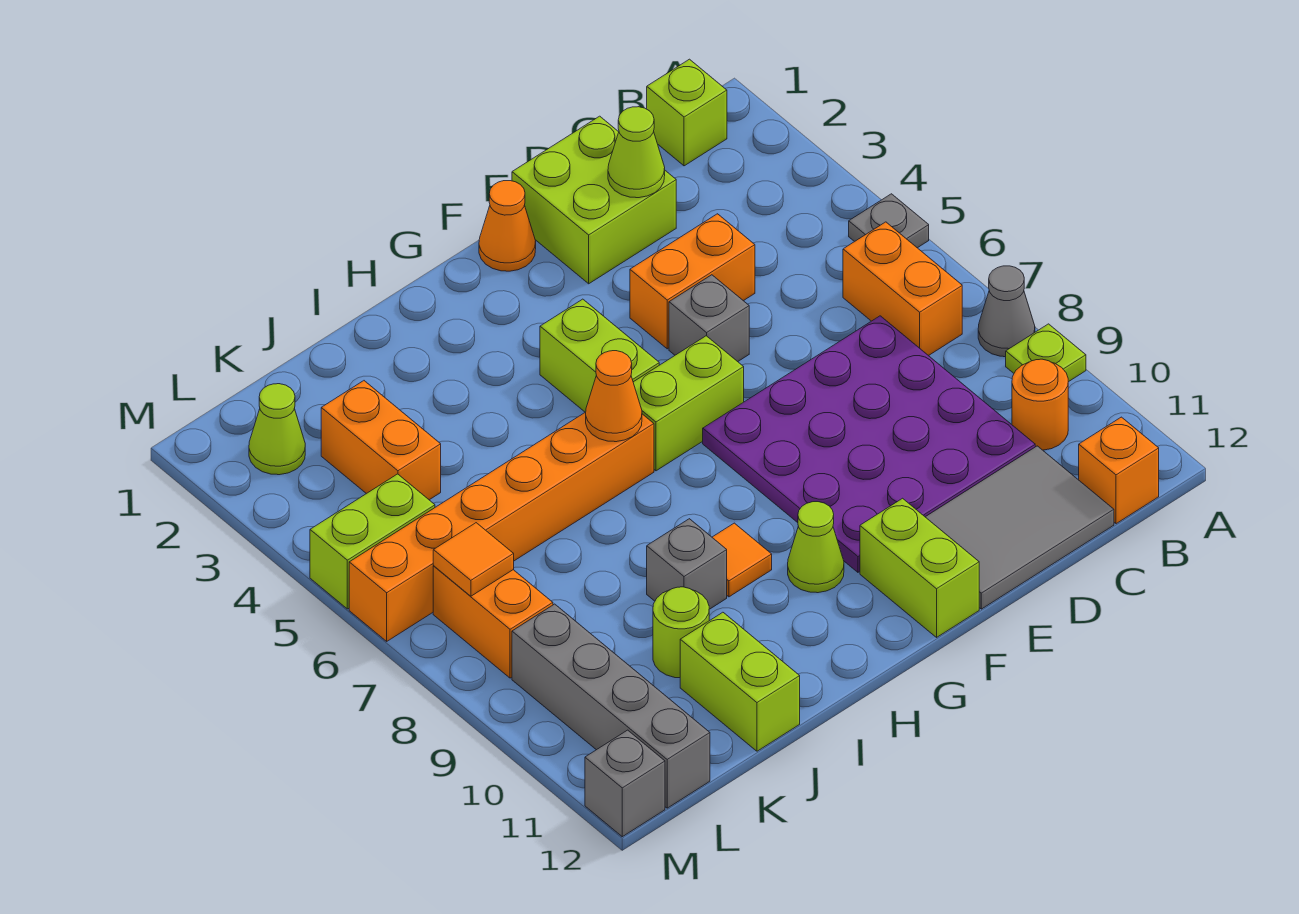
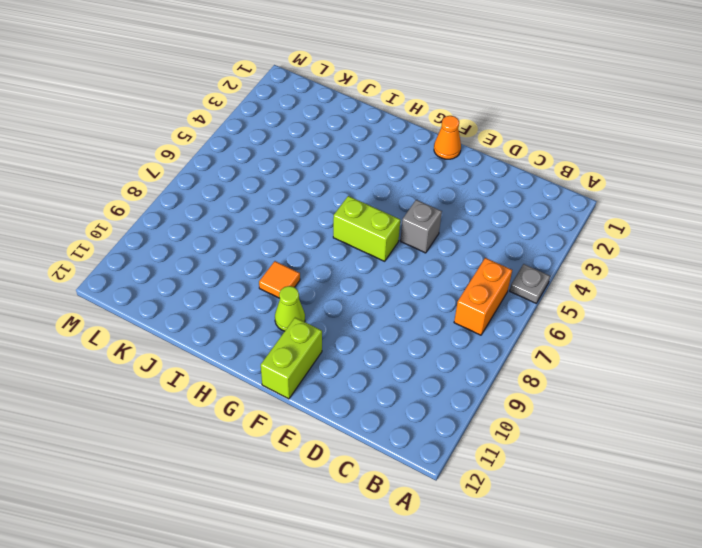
none -> grey 1x1 cone [978,266,1035,357]
none -> lime 1x1 plate [1006,324,1086,382]
none -> lime 1x1 brick [647,59,727,166]
none -> orange 1x1 round brick [1012,359,1068,450]

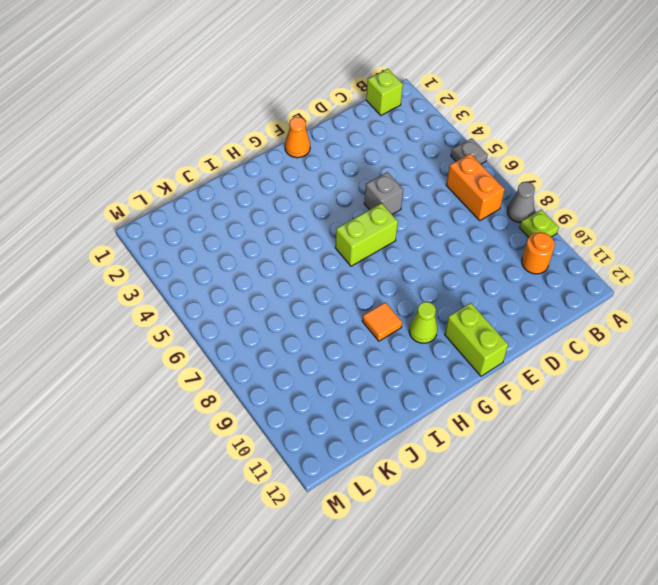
none -> orange 1x1 brick [1079,417,1159,524]
none -> purple 4x4 plate [703,316,1035,572]
none -> grey 2x3 tile [926,446,1114,609]
none -> lime 2x2 brick [512,116,676,284]

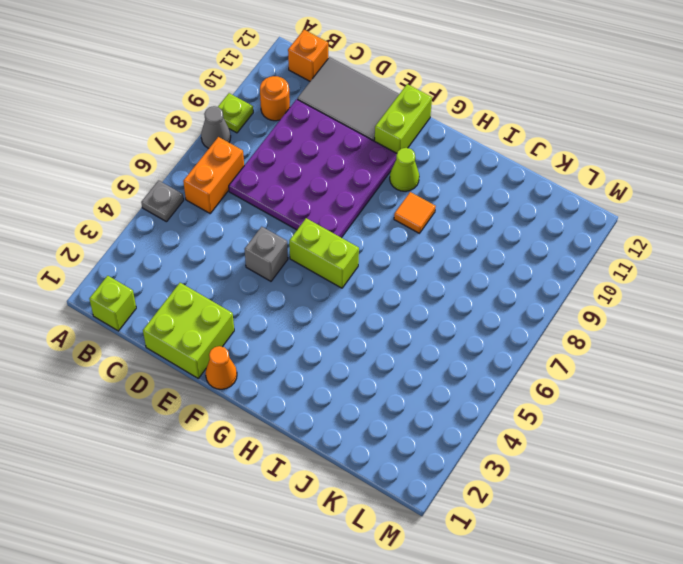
none -> orange 1x2 brick [630,214,755,349]
none -> lime 1x2 brick [540,299,659,412]
none -> orange 1x6 brick [349,412,654,641]
none -> grey 1x1 brick [647,519,727,609]

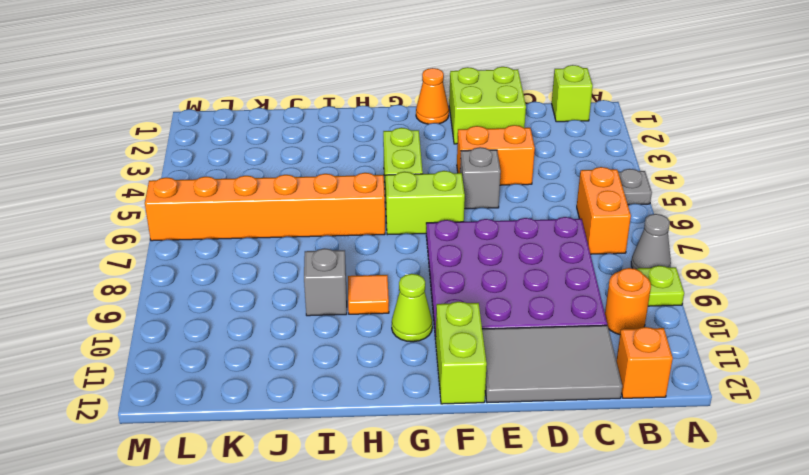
none -> lime 1x1 round brick [653,587,709,678]
none -> lime 1x2 brick [680,612,800,751]
none -> orange 1x2 brick [321,381,441,500]
none -> lime 1x1 cone [249,384,305,475]

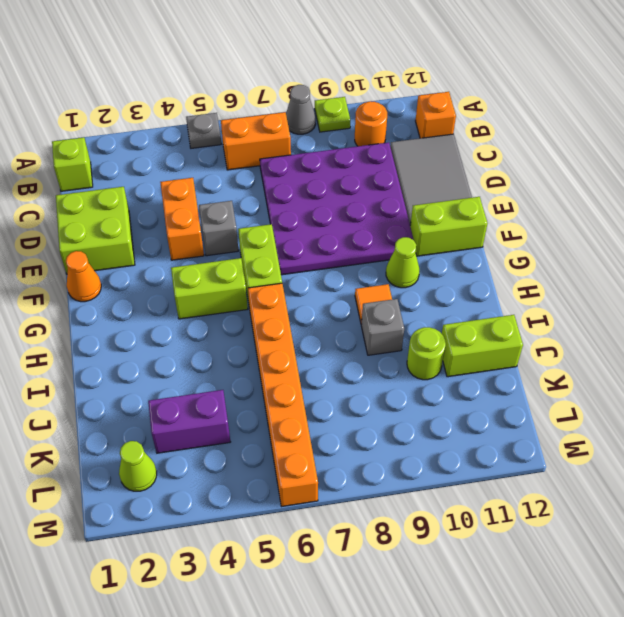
purple 1x2 brick [148,390,230,453] -> orange 1x2 brick [321,381,441,500]
none -> lime 1x2 brick [310,474,435,609]
none -> orange 1x2 brick [433,566,553,678]
none -> grey 1x4 brick [512,604,710,808]
none -> grey 1x1 brick [585,730,665,837]

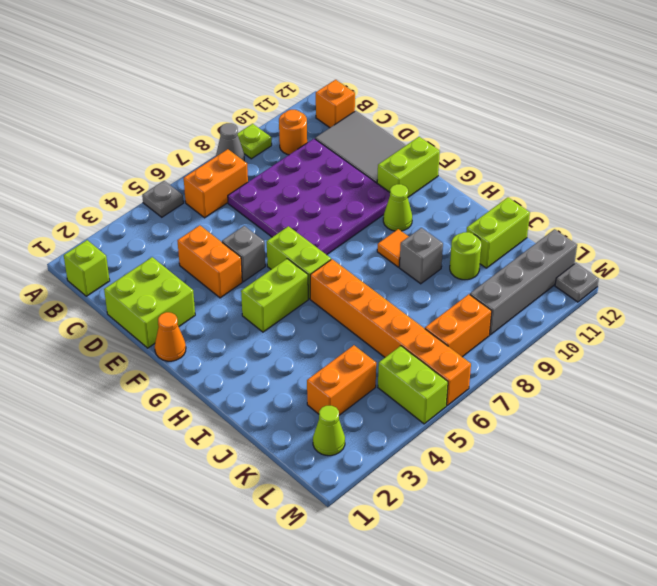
grey 1x1 plate [555,263,599,302] -> grey 1x1 brick [585,730,665,837]
none -> lime 1x1 cone [608,107,665,198]
none -> orange 1x1 cone [586,351,642,442]
none -> orange 1x1 tile [433,523,514,596]

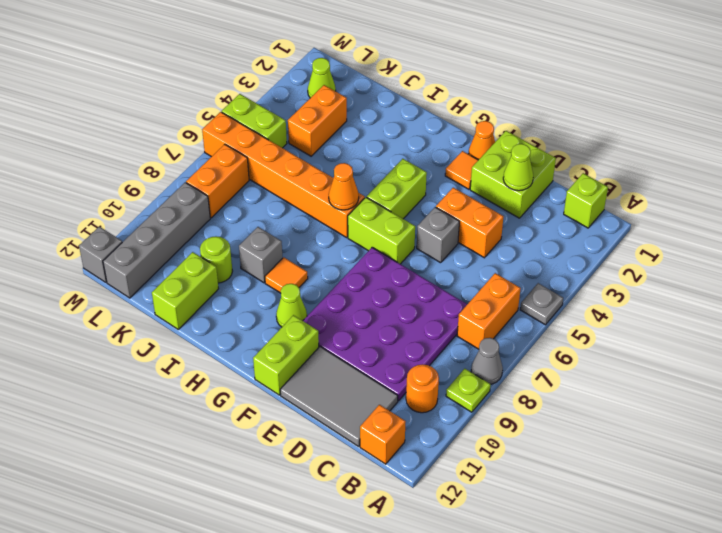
orange 1x1 tile [445,151,478,189] -> orange 1x1 tile moved to [433,523,514,596]

